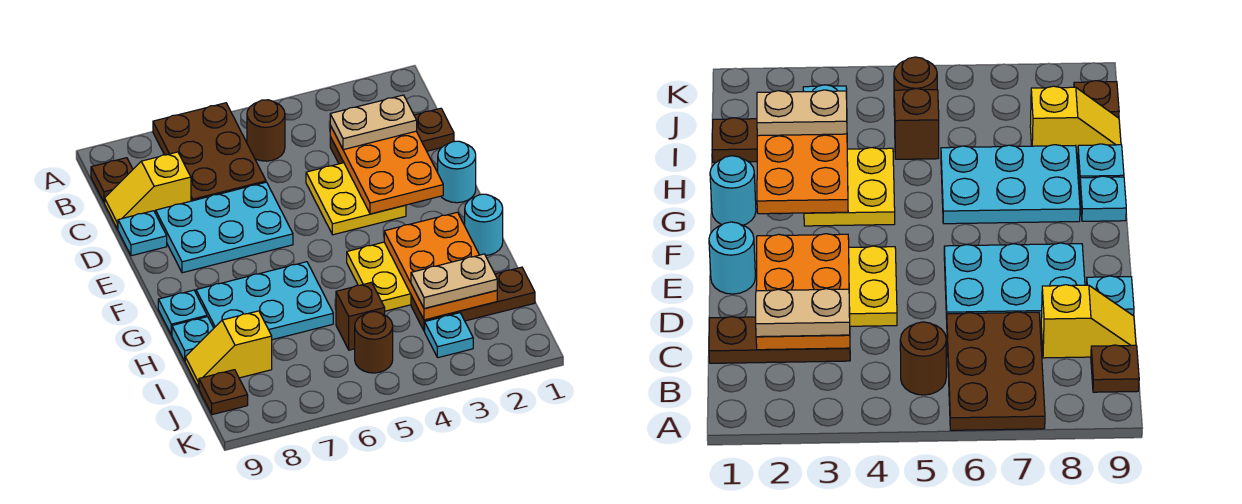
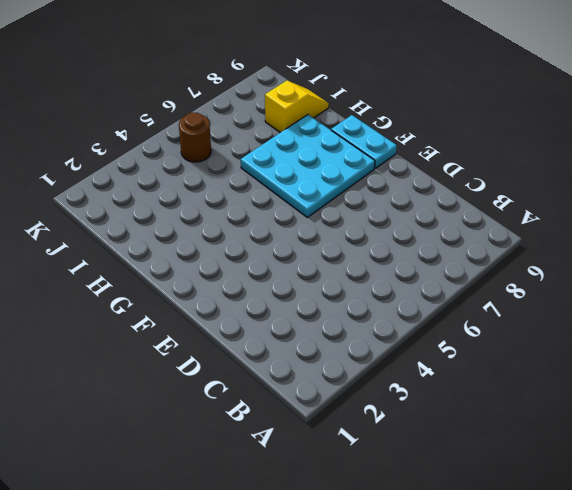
cyan 3x3 plate [241,115,375,217] -> cyan 2x3 plate [196,262,333,340]
cyan 1x2 plate [331,115,397,168] -> cyan 1x1 plate [158,290,207,335]
none -> brown 2x3 plate [153,103,266,201]
none -> brown 1x1 round brick [247,100,285,161]
none -> brown 1x1 plate [91,158,133,203]

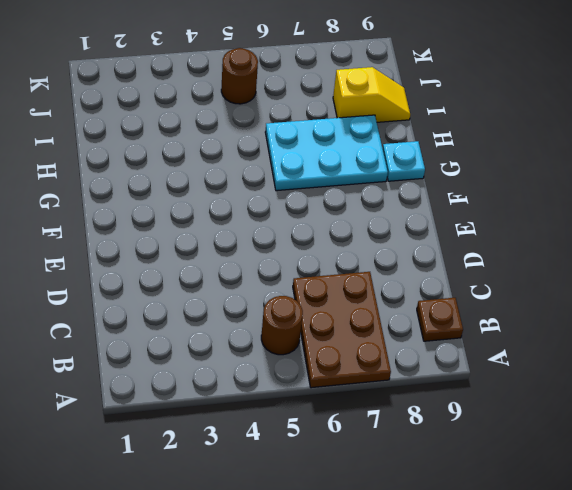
none -> brown 1x3 plate [330,108,454,164]
none -> yellow 1x2 slope [105,152,191,229]
none -> yellow 2x2 plate [306,163,406,235]

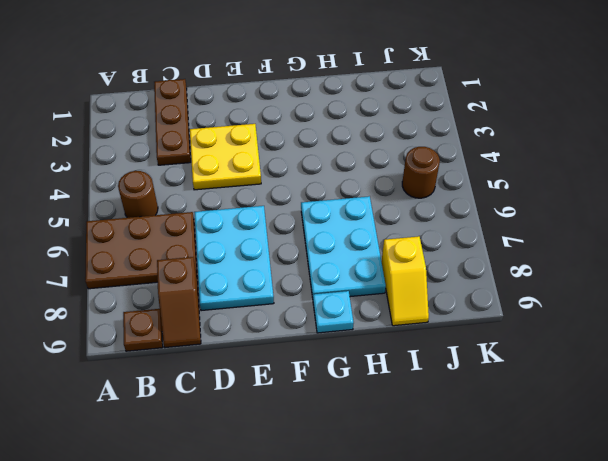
brown 1x2 slope [157,257,201,348] -> yellow 1x2 slope [105,152,191,229]
none -> cyan 1x1 plate [118,211,167,256]
none -> cyan 1x1 round brick [438,141,476,203]
none -> cyan 1x1 round brick [465,194,503,255]

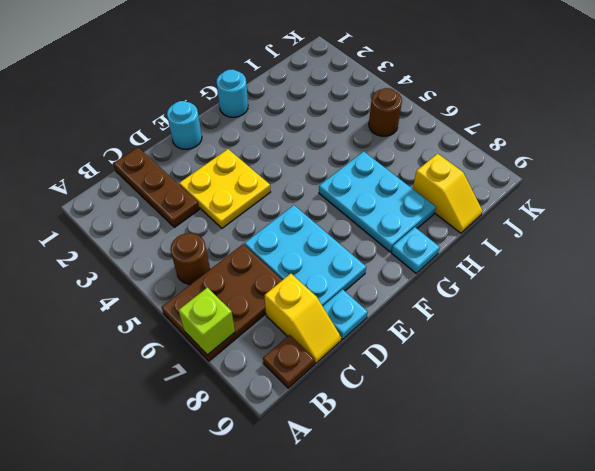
lime 1x1 brick [178,288,235,355] -> none
none -> yellow 2x2 plate [347,242,411,311]
none -> cyan 1x1 plate [172,317,214,361]
none -> brown 1x3 plate [411,267,535,331]

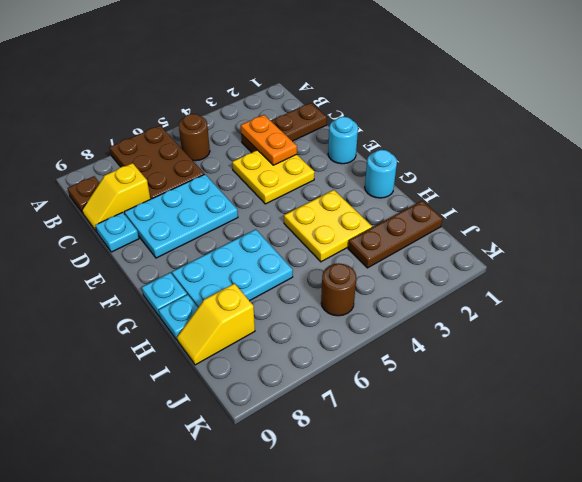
orange 1x2 plate [241,115,297,165] -> orange 2x3 plate [330,126,443,214]
none -> brown 1x1 brick [336,282,385,350]
none -> cyan 1x1 plate [425,313,473,358]
none -> brown 1x1 plate [199,370,248,415]

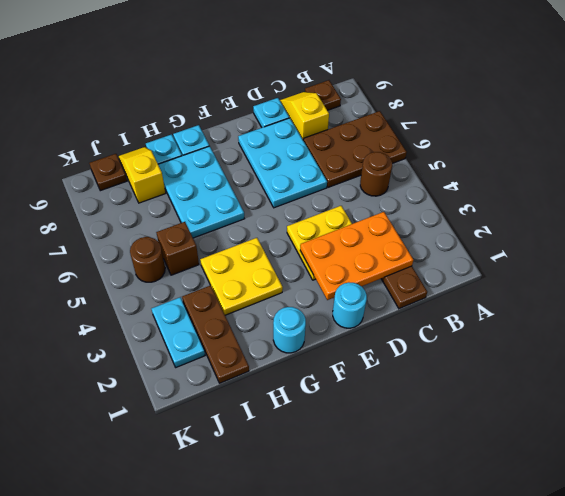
cyan 1x2 plate [152,297,205,367] -> cyan 1x1 plate [425,313,473,358]
none -> orange 2x3 plate [384,212,497,320]
none -> tan 1x2 plate [330,95,417,150]
none -> tan 1x2 plate [411,254,497,309]

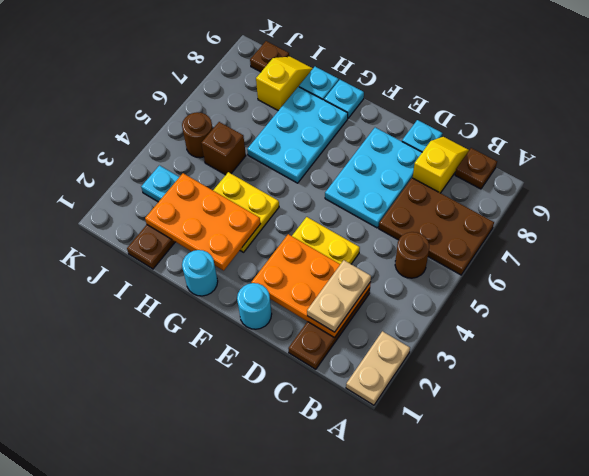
tan 1x2 plate [346,331,410,405] -> tan 1x2 plate moved to [411,254,497,309]

